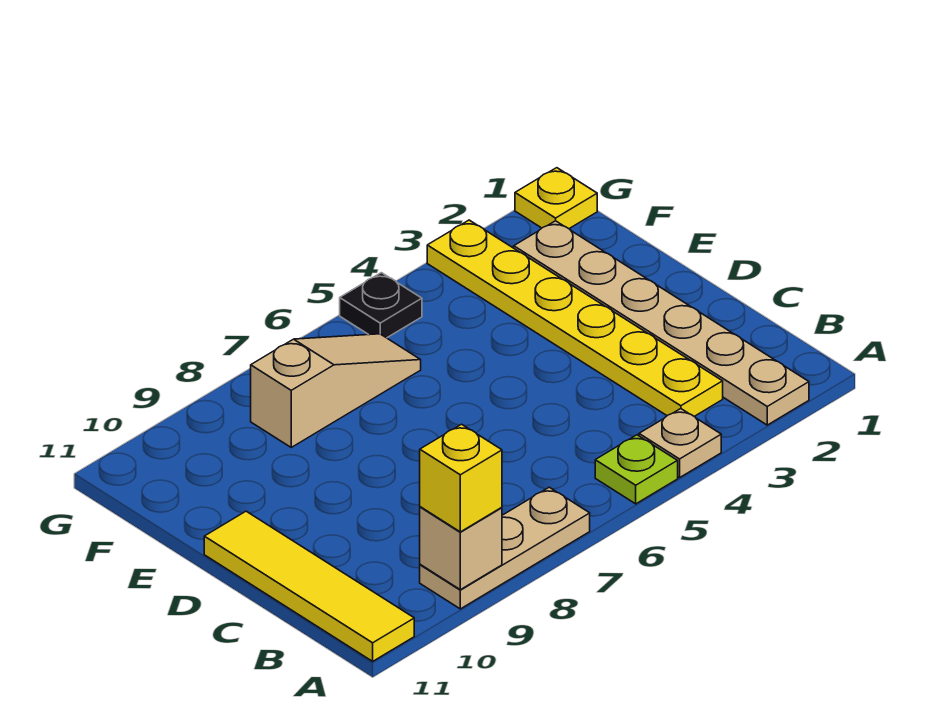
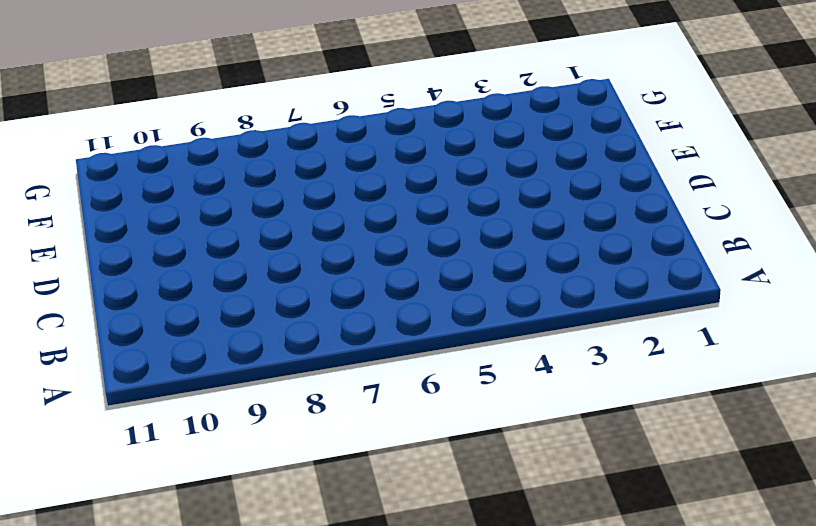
none -> tan 1x6 plate [514,221,809,425]
none -> tan 1x1 plate [639,409,721,478]

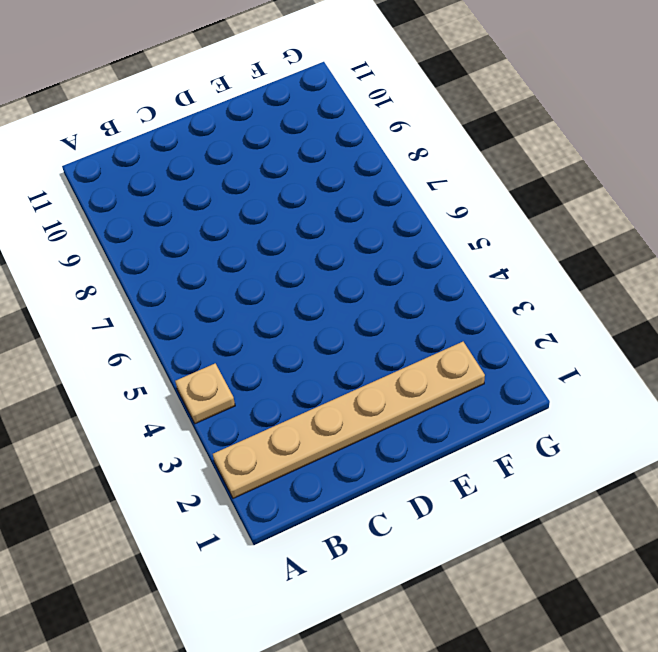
none -> lime 1x1 plate [595,435,678,504]
none -> tan 1x3 plate [420,487,590,609]

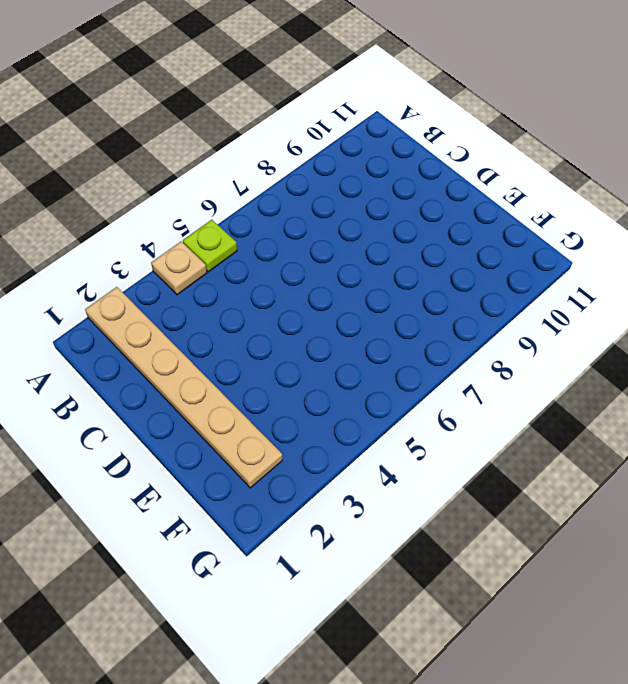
none -> tan 1x3 plate [420,487,590,609]
none -> yellow 1x4 tile [204,511,414,661]

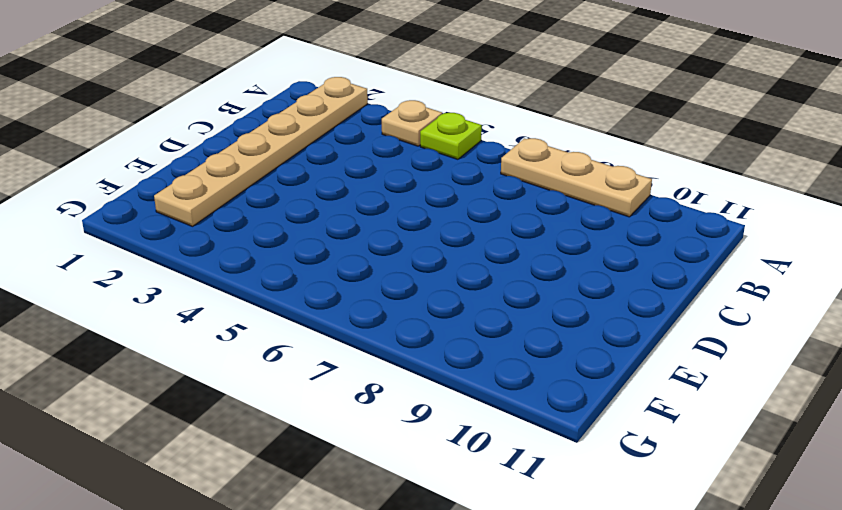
none -> yellow 1x4 tile [204,511,414,661]
none -> yellow 1x6 plate [427,220,723,416]

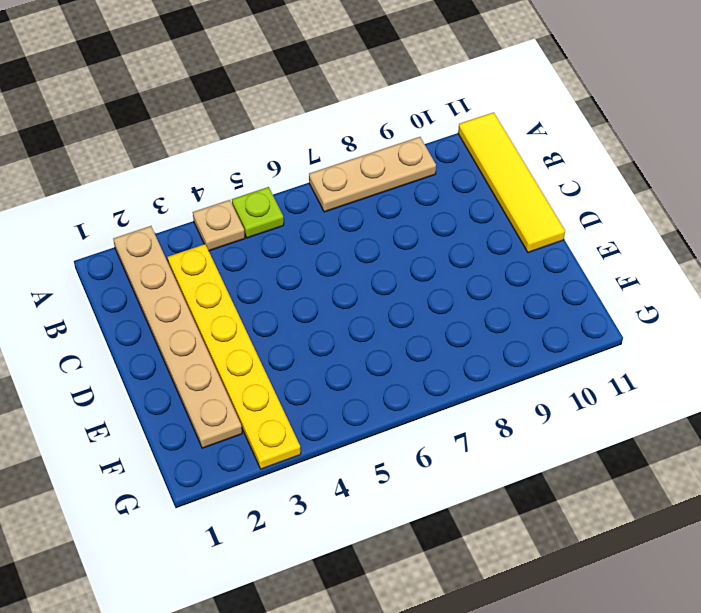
none -> tan 1x3 slope [251,334,421,447]
none -> yellow 1x1 plate [515,168,597,229]

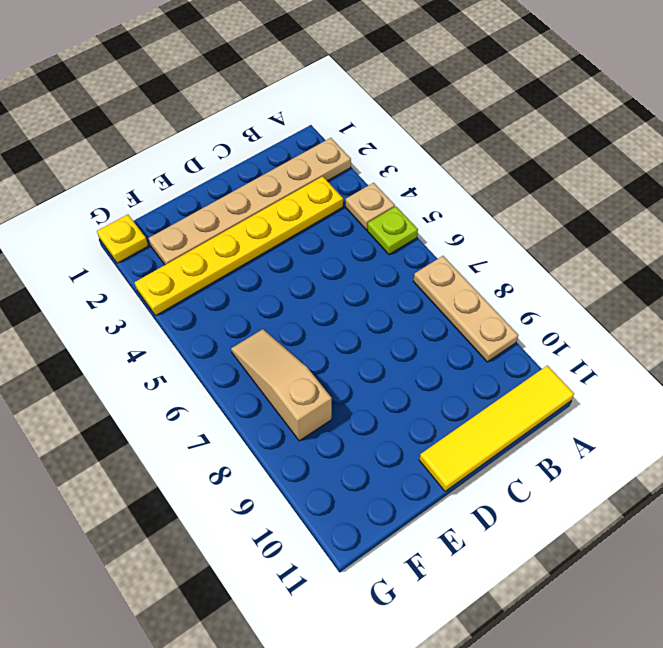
none -> black 1x1 plate [340,273,422,338]
none -> tan 1x1 brick [420,507,502,590]

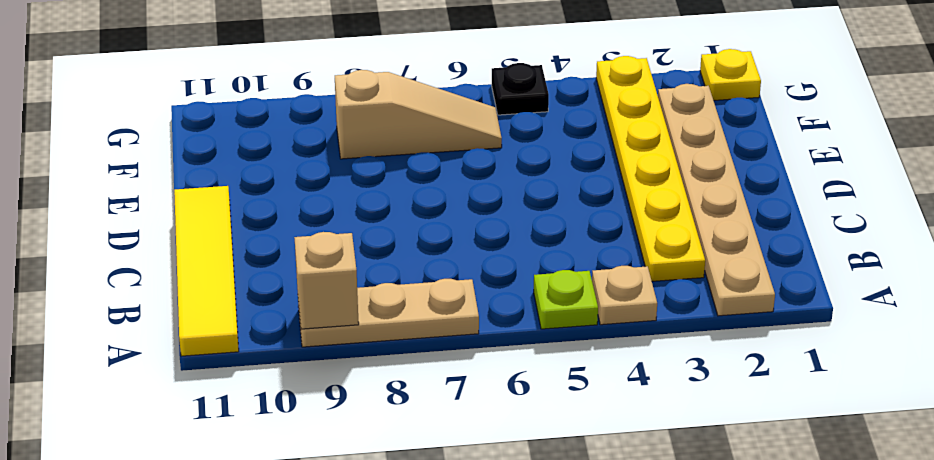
none -> yellow 1x1 brick [420,424,502,532]

